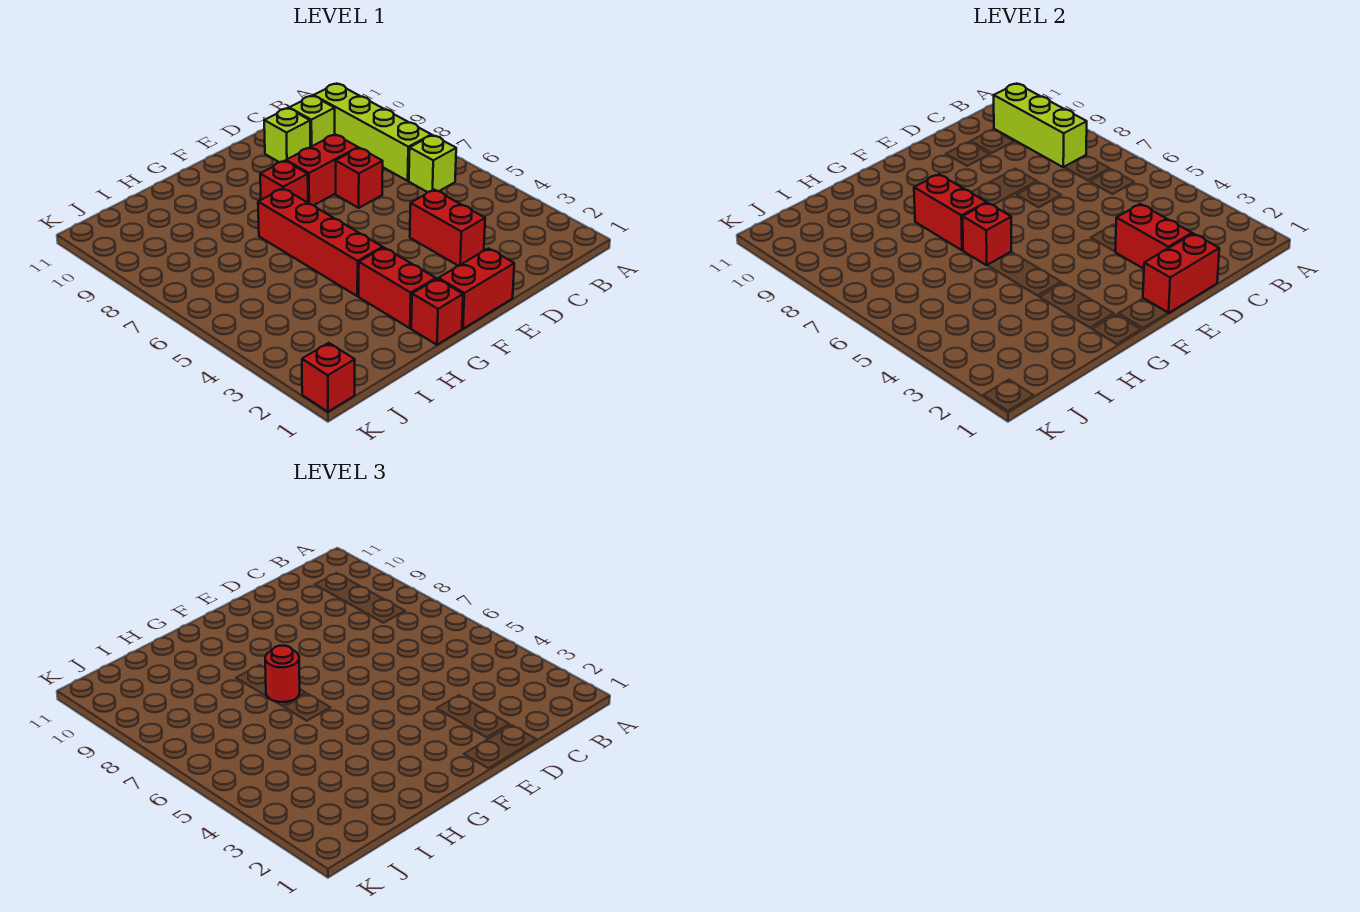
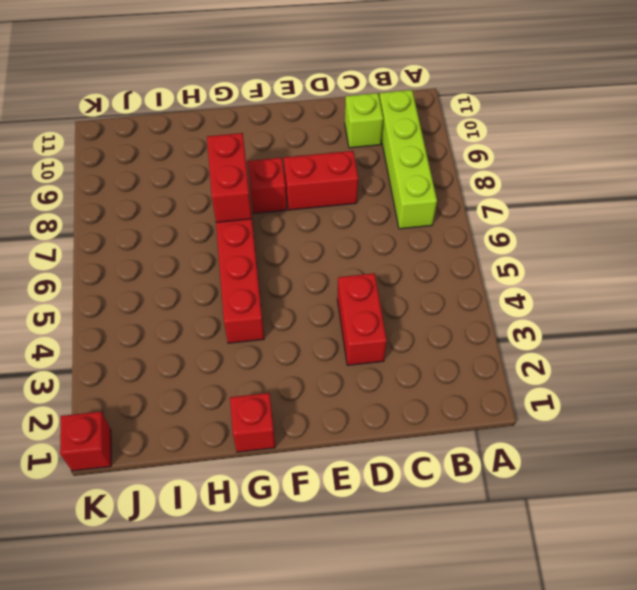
none -> lime 1x1 brick [409,135,456,192]
none -> red 1x1 brick [336,148,383,208]
none -> lime 1x1 brick [264,108,310,162]

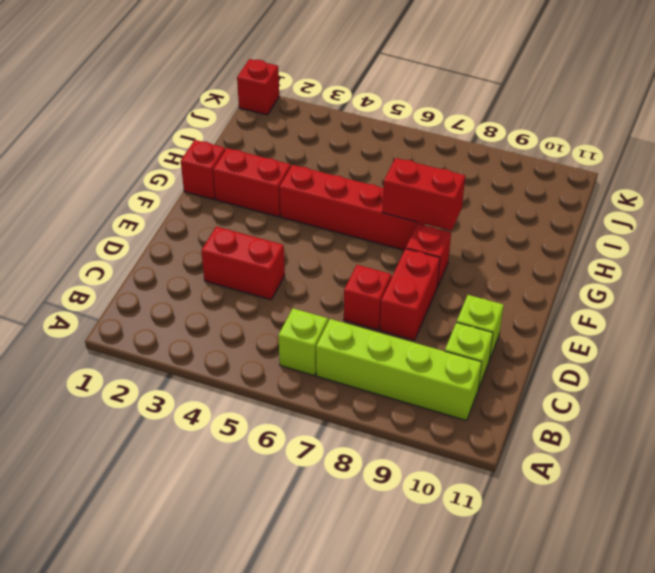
none -> red 1x2 brick [438,248,514,329]
none -> lime 1x3 brick [994,83,1087,167]
none -> red 1x2 brick [1143,234,1219,313]

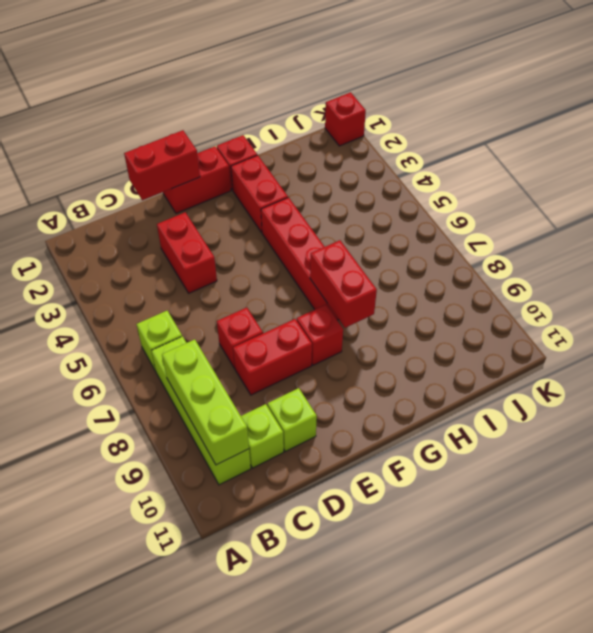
none -> red 1x2 brick [1115,204,1192,269]
none -> red 1x1 brick [963,203,1011,265]
none -> red 1x1 round brick [265,646,300,702]

